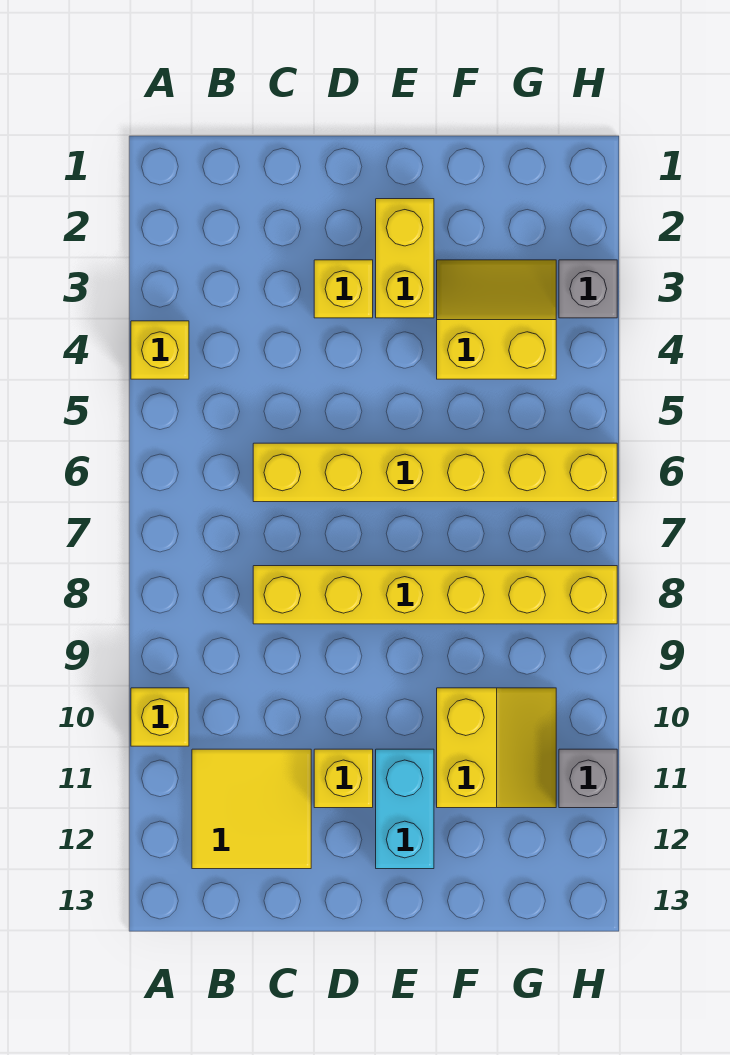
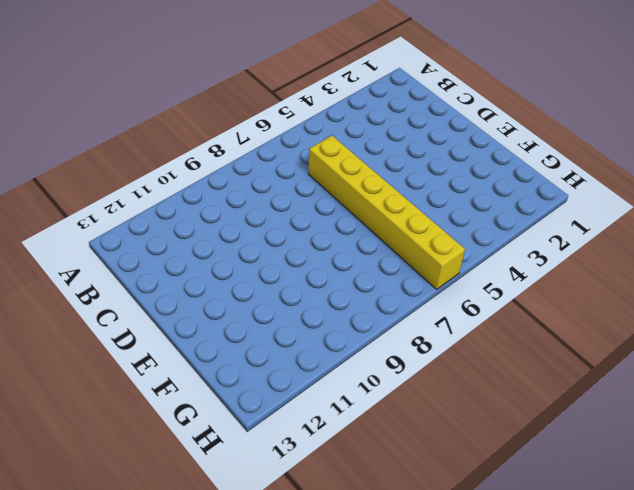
none -> yellow 1x1 brick [131,321,189,379]
none -> yellow 1x1 brick [131,688,189,746]
none -> yellow 2x2 tile [192,749,311,869]

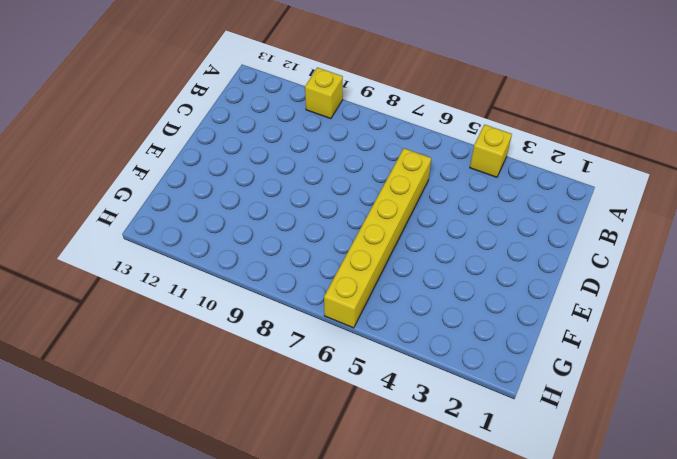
none -> yellow 2x2 tile [192,749,311,869]
none -> yellow 1x6 brick [253,566,617,624]
none -> yellow 1x1 brick [314,260,373,318]

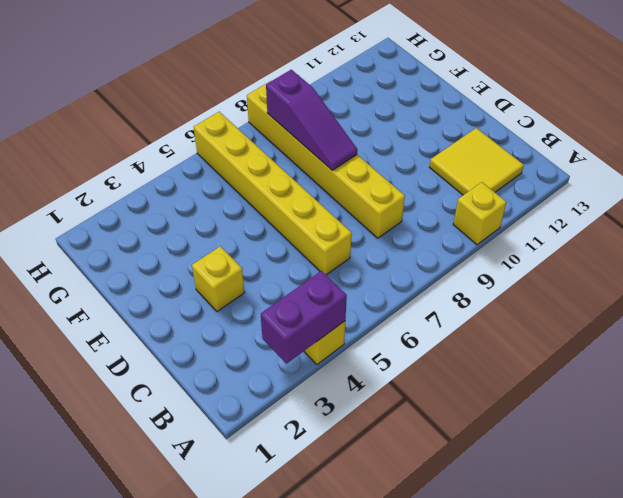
purple 1x2 brick [261,271,347,364] -> none
purple 1x3 slope [266,70,357,170] -> none
none -> yellow 1x1 brick [314,749,373,808]
none -> yellow 1x2 brick [376,199,434,318]
none -> cyan 1x2 brick [376,749,434,869]

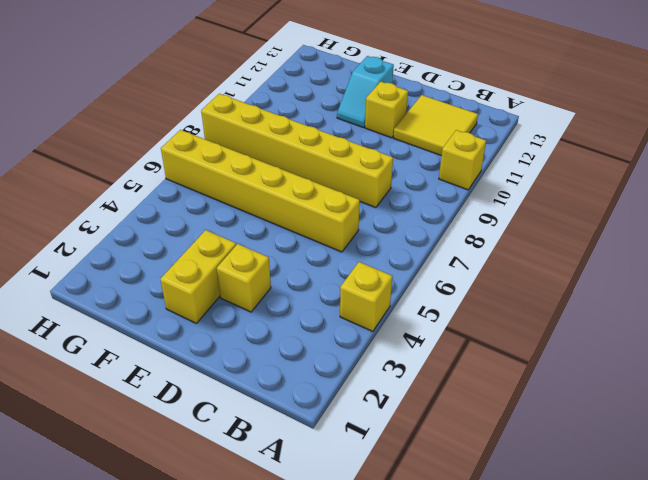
cyan 1x2 slope [337,56,394,128] -> cyan 1x2 brick [376,749,434,869]
none -> yellow 2x2 slope [437,260,556,379]
none -> yellow 2x2 slope [437,688,556,808]
none -> grey 1x1 brick [559,260,617,318]

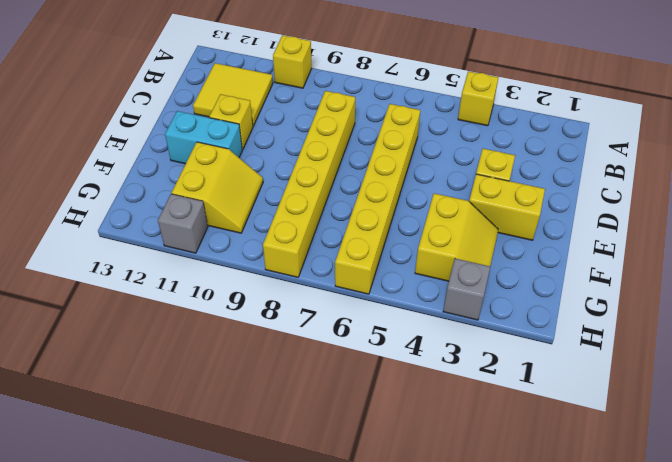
yellow 2x2 slope [172,142,263,233] -> yellow 2x2 slope turned to [437,688,556,808]

